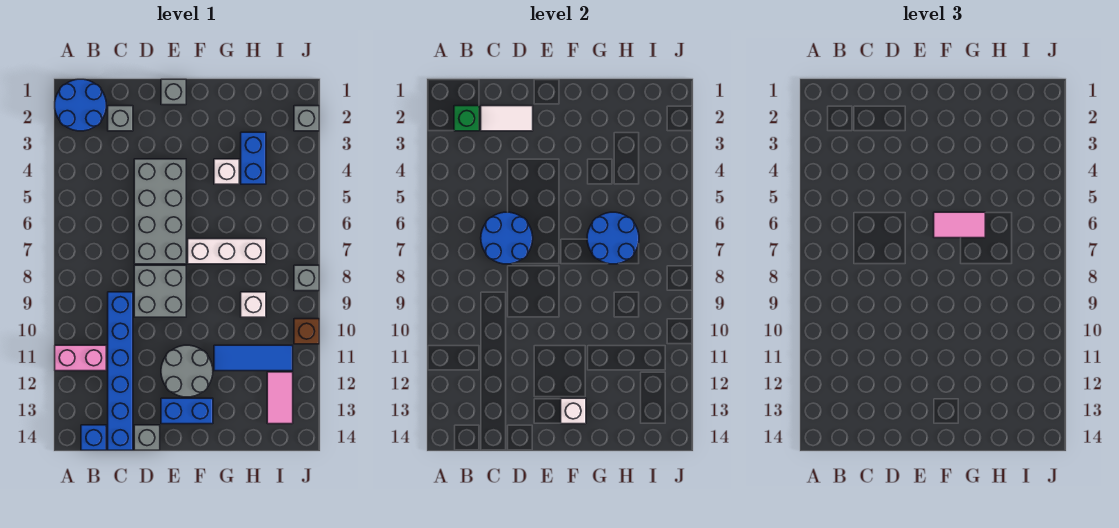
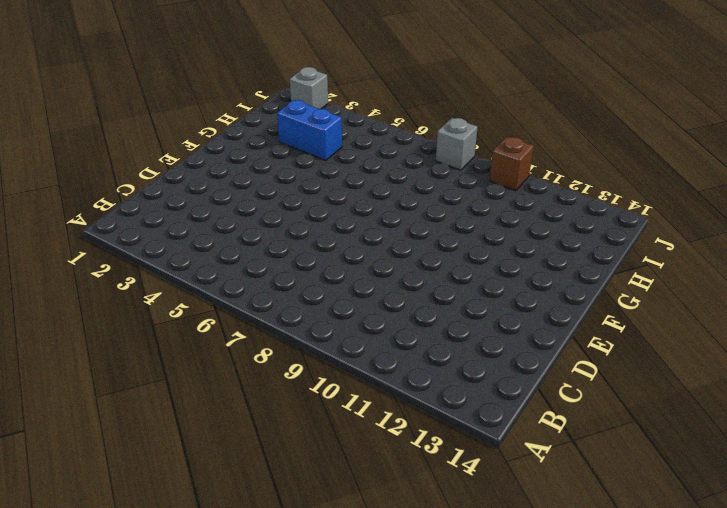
none -> blue 2x2 round brick [55,79,106,131]
none -> pink 1x2 brick [55,345,106,371]
none -> blue 1x1 brick [81,425,106,450]

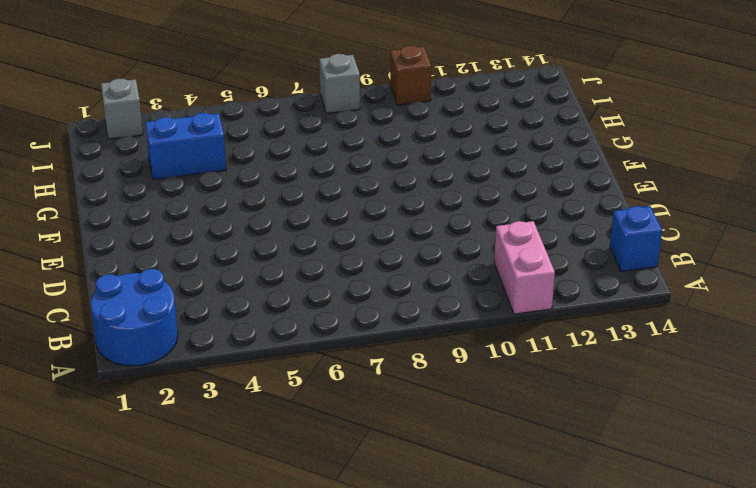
none -> grey 1x1 brick [108,106,133,131]
none -> blue 1x6 brick [108,292,133,450]
none -> grey 2x4 brick [134,159,186,264]

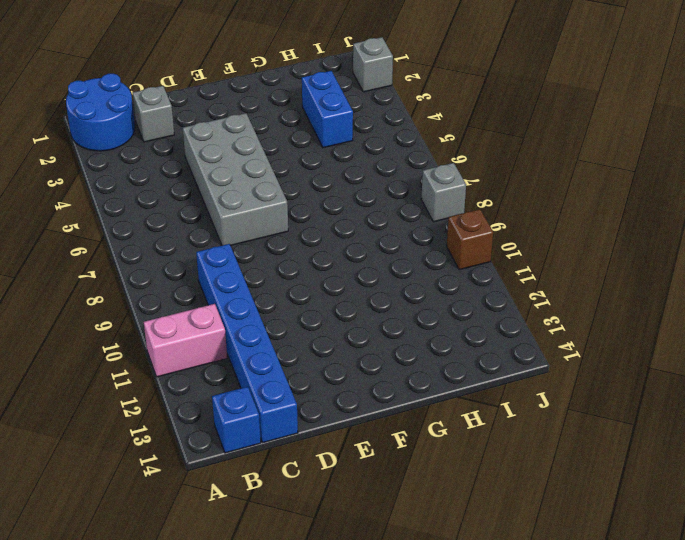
none -> grey 2x2 brick [134,265,186,317]
none -> grey 1x1 brick [134,425,160,450]
none -> grey 1x1 brick [161,79,186,105]

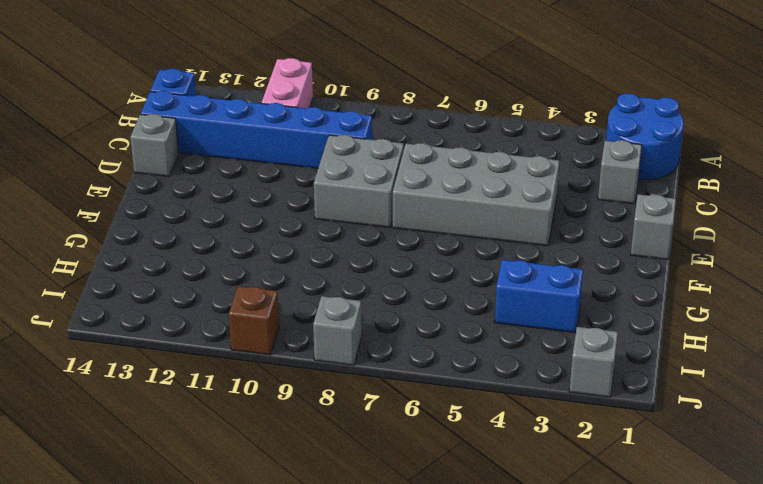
none -> grey 2x2 round brick [161,345,213,397]
none -> blue 1x2 brick [161,398,213,424]
none -> white 1x3 brick [188,239,266,264]

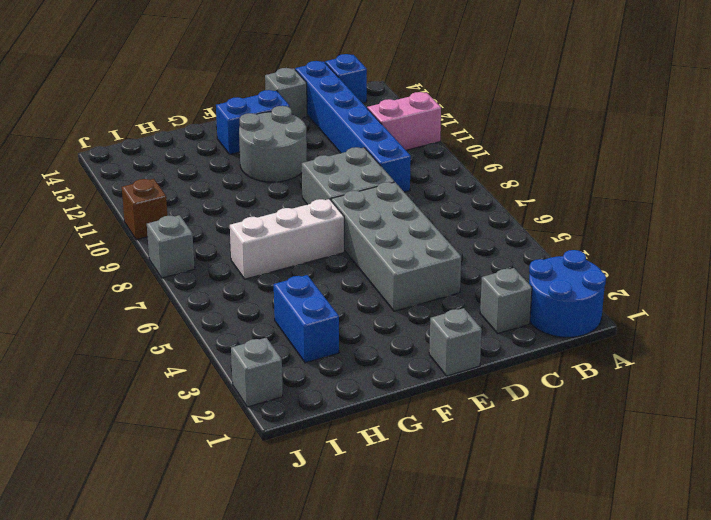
none -> white 1x1 brick [214,159,239,184]
none -> blue 1x3 tile [214,345,293,371]
none -> white 1x1 brick [241,292,266,317]

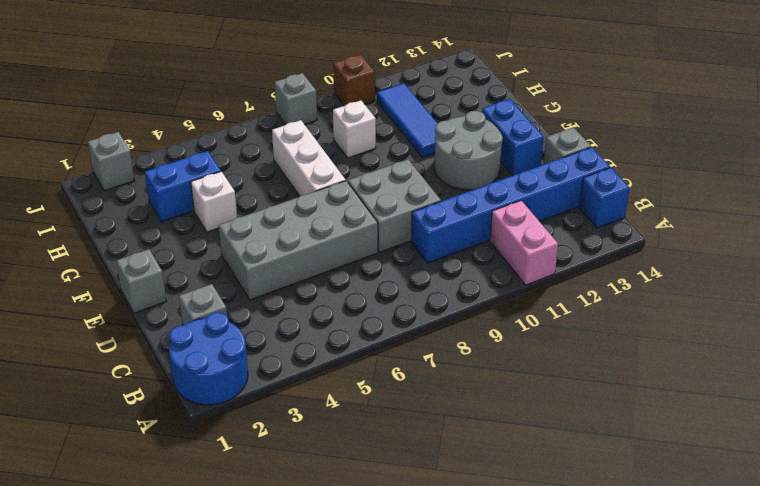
none -> pink 1x2 tile [267,372,293,424]
none -> green 1x1 brick [454,106,479,131]
none -> white 1x2 tile [481,106,533,131]

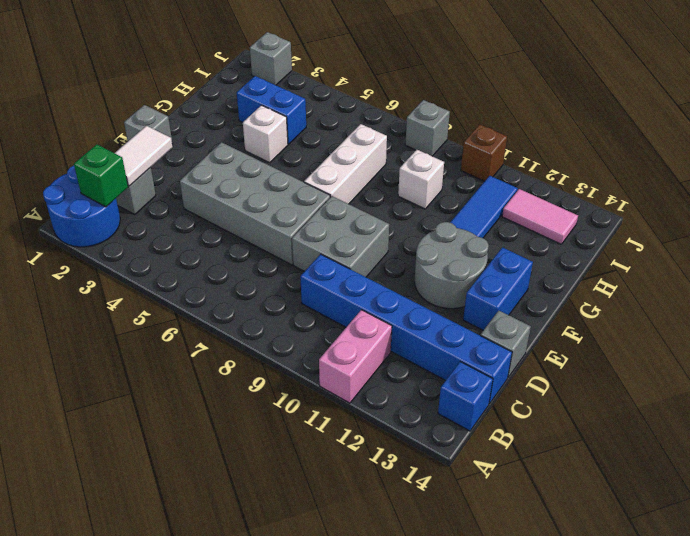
none -> blue 2x2 round brick [481,212,533,264]
none -> white 1x1 brick [561,398,586,424]
none -> blue 2x2 round brick [587,212,639,264]

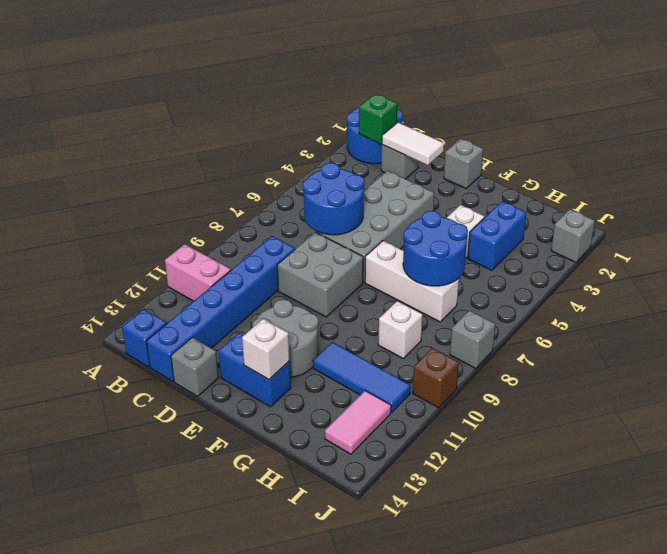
none -> pink 1x2 tile [934,212,985,238]

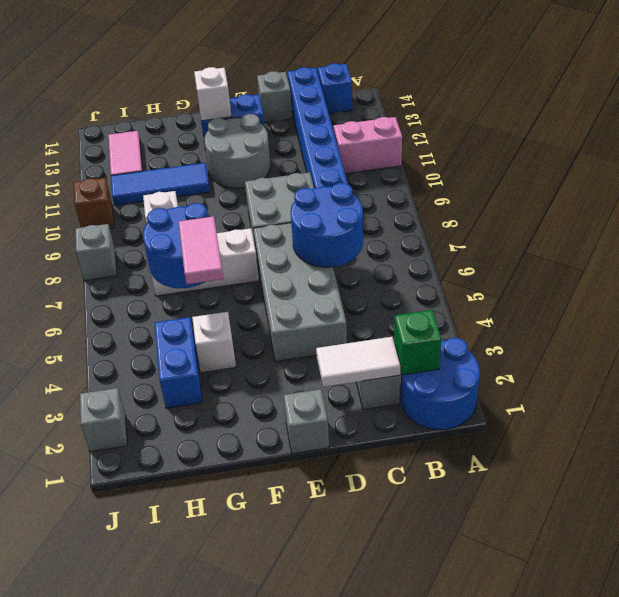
pink 1x2 tile [179,216,223,284] -> pink 1x2 tile turned to [934,212,985,238]

